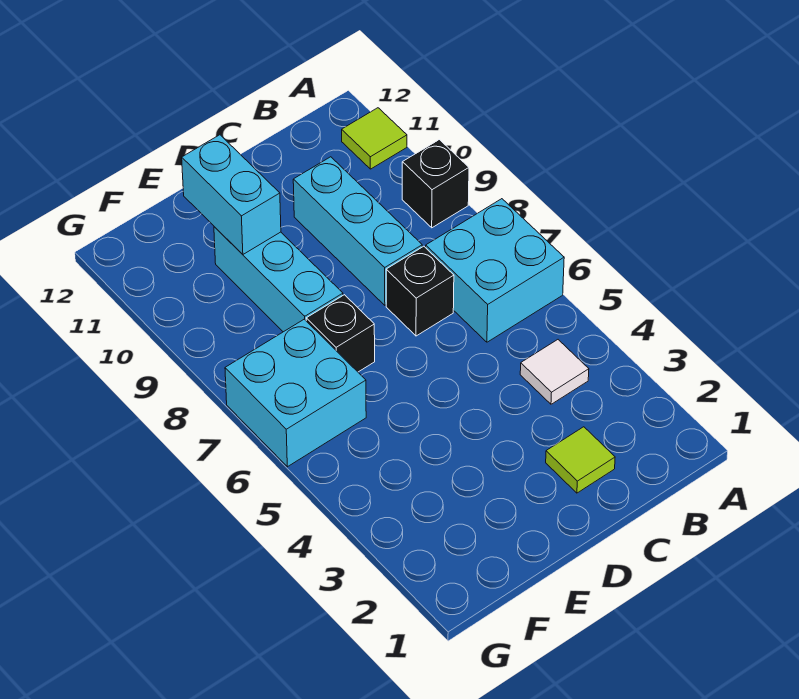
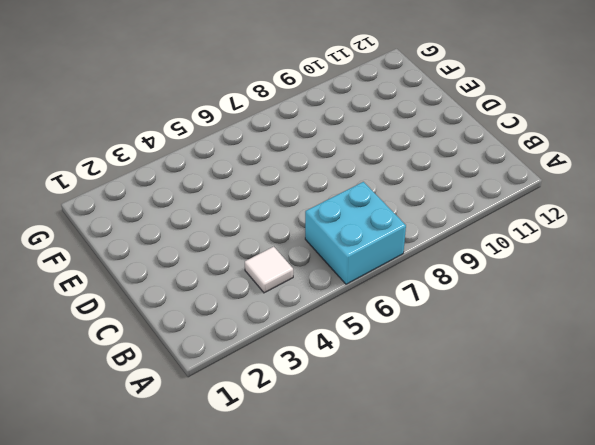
none -> black 1x1 brick [402,140,469,228]
none -> lime 1x1 tile [342,108,407,169]

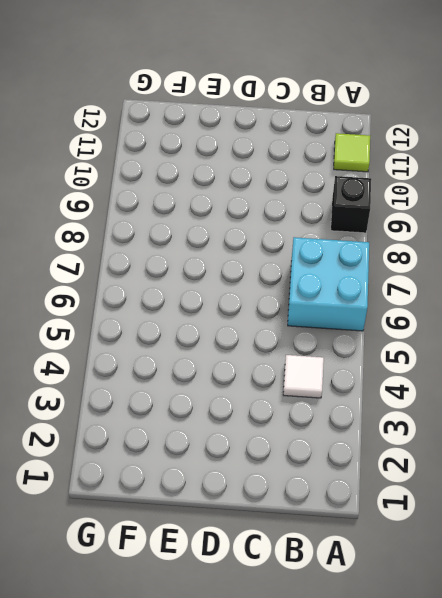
none -> lime 1x1 tile [546,427,615,493]
none -> black 1x1 brick [386,246,454,336]

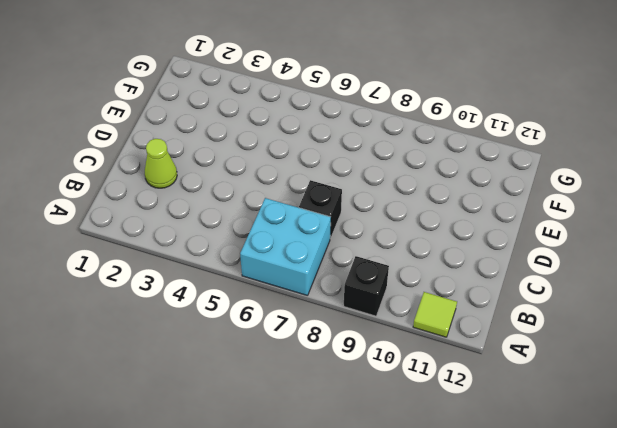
lime 1x1 cone [145,139,177,188] -> lime 1x1 tile [546,427,615,493]
none -> white 1x1 tile [520,340,589,404]
none -> cyan 1x3 brick [293,157,422,305]

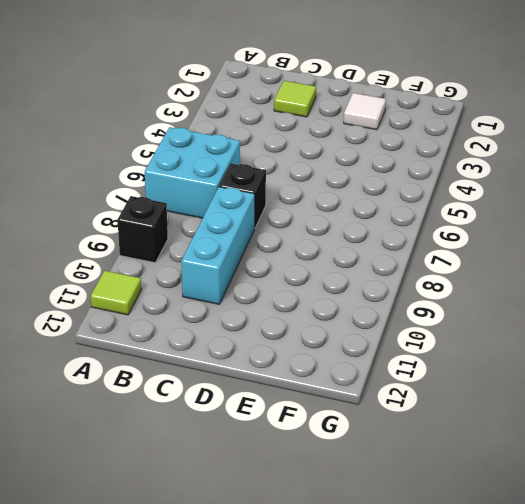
white 1x1 tile [344,93,386,130] -> white 1x1 tile moved to [520,340,589,404]
none -> black 1x1 brick [306,295,375,372]
none -> cyan 1x3 brick [214,227,343,332]

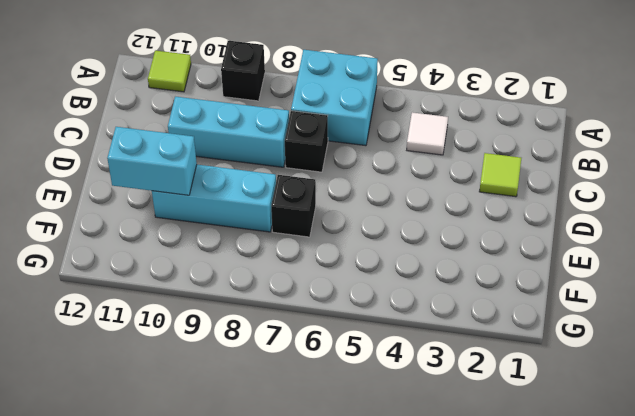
none -> cyan 2x2 brick [225,319,366,467]

